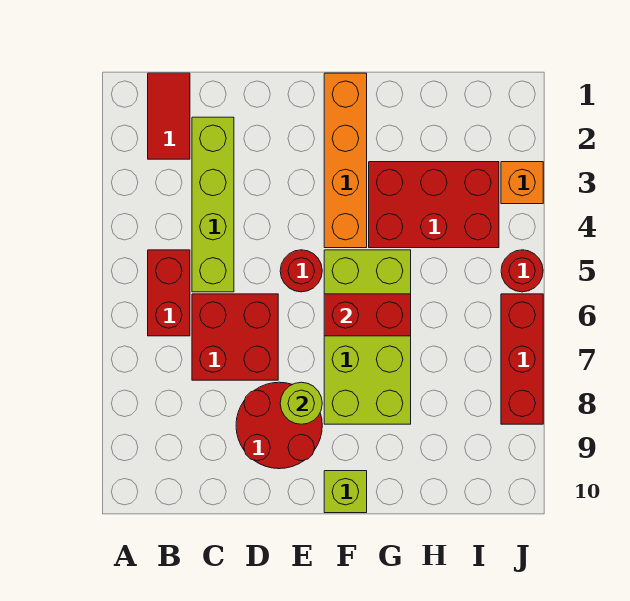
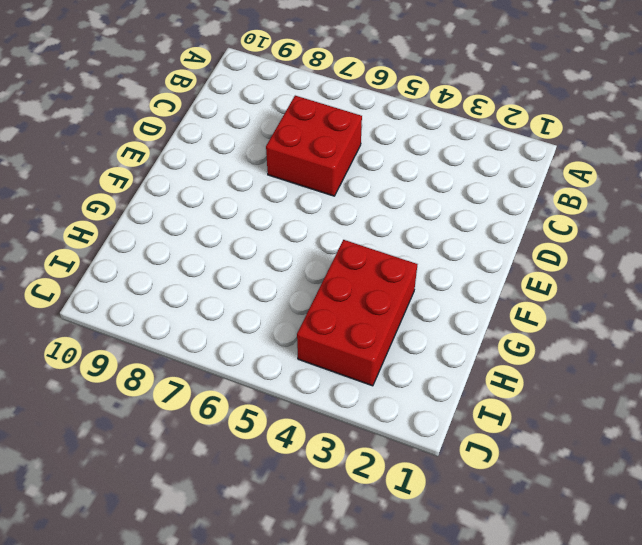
none -> red 1x2 tile [148,73,190,159]
none -> red 1x2 brick [148,250,190,336]
none -> lime 1x4 brick [192,117,234,292]

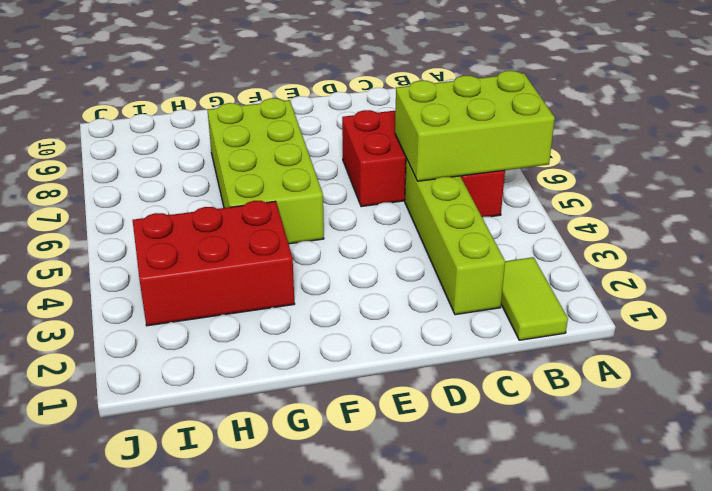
lime 2x3 brick [395,71,555,181] -> none
lime 1x2 tile [501,257,568,340] -> red 1x2 tile [148,73,190,159]
none -> red 2x2 round brick [236,382,322,469]
none -> red 1x1 round brick [280,250,322,292]
none -> orange 1x4 brick [324,73,367,248]

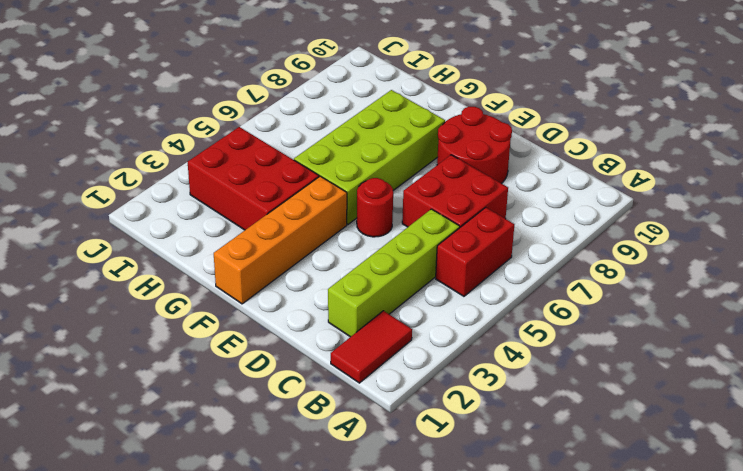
none -> lime 1x1 brick [324,471,367,513]
none -> orange 1x1 brick [501,162,543,204]
none -> red 1x1 round brick [501,250,543,292]

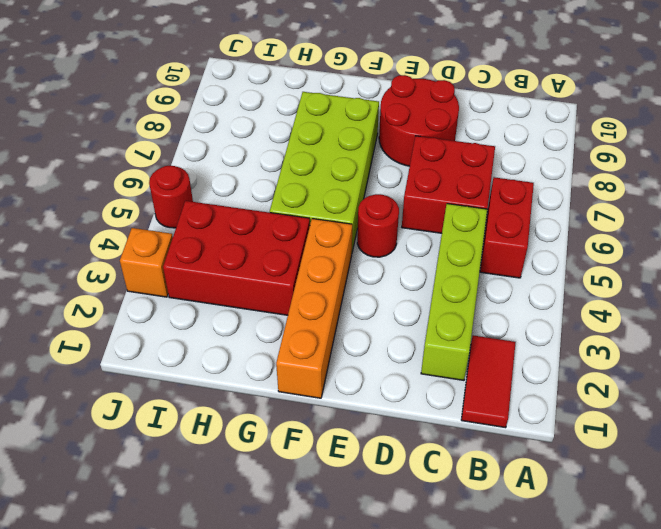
none -> lime 1x1 brick [324,471,367,513]
none -> red 1x3 brick [501,294,543,424]
none -> lime 1x1 round brick [280,382,322,424]

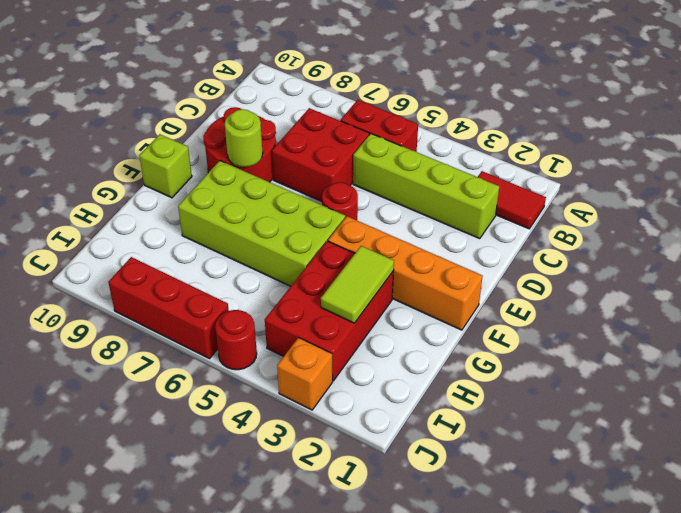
lime 1x2 tile [321,246,394,323] -> none
none -> red 1x2 brick [324,294,411,336]

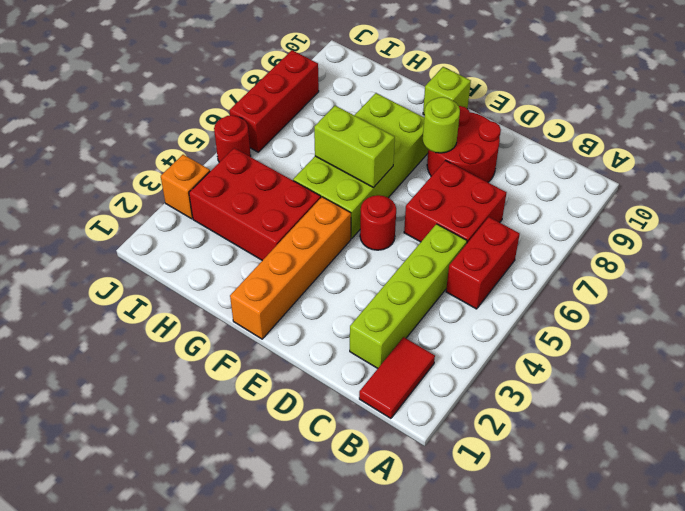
lime 1x2 brick [314,106,395,187] -> red 1x2 brick [324,294,411,336]

